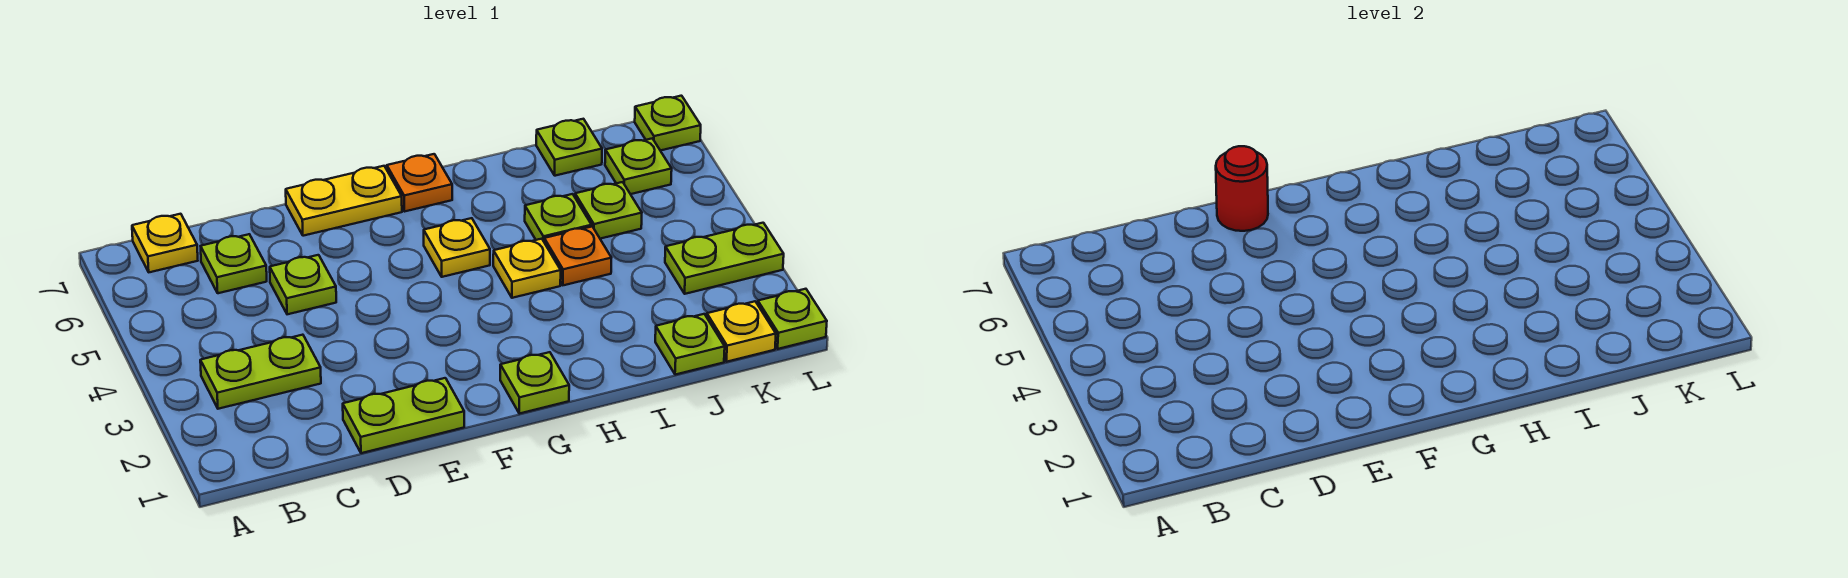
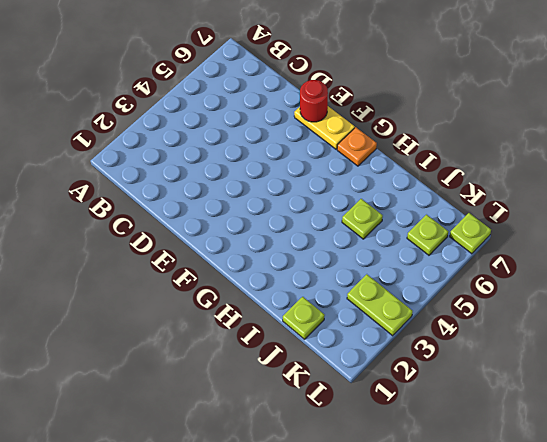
none -> lime 1x2 plate [200,335,321,409]
none -> yellow 1x1 plate [132,214,198,272]
none -> lime 1x1 plate [201,234,267,293]

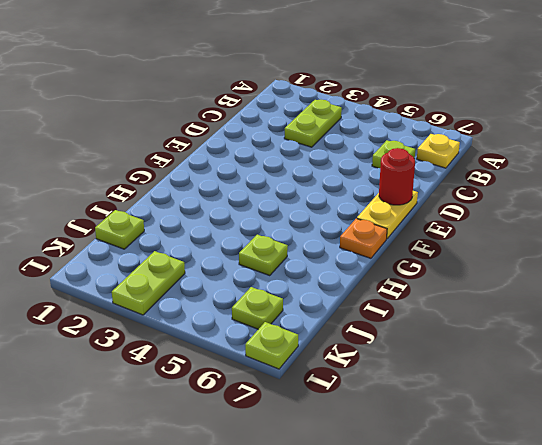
none -> lime 1x2 plate [343,378,464,453]
none -> lime 1x1 plate [270,255,336,314]
none -> lime 1x1 plate [500,352,569,414]

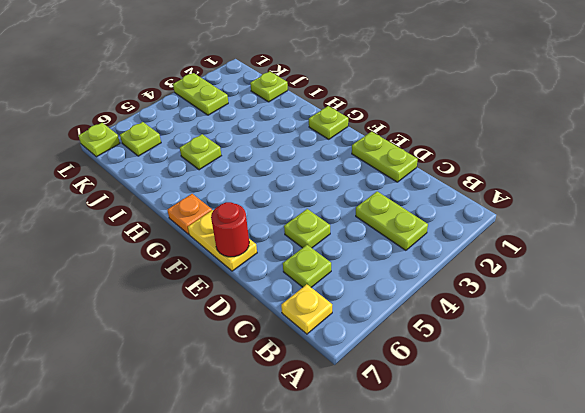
none -> yellow 1x1 plate [424,218,490,277]
none -> yellow 1x1 plate [493,239,561,298]
none -> orange 1x1 plate [544,227,611,285]

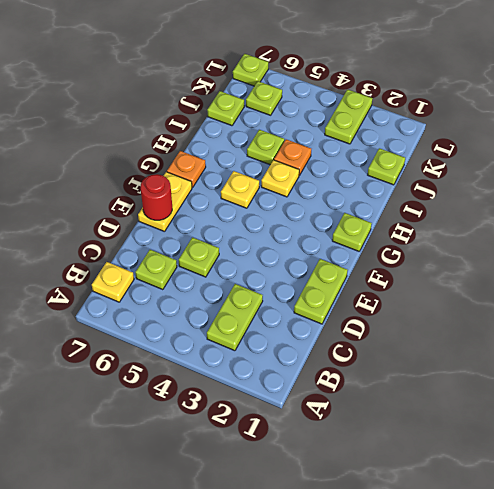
none -> lime 1x1 plate [575,182,642,239]
none -> yellow 1x1 plate [707,301,776,362]
none -> lime 1x1 plate [758,289,827,349]

